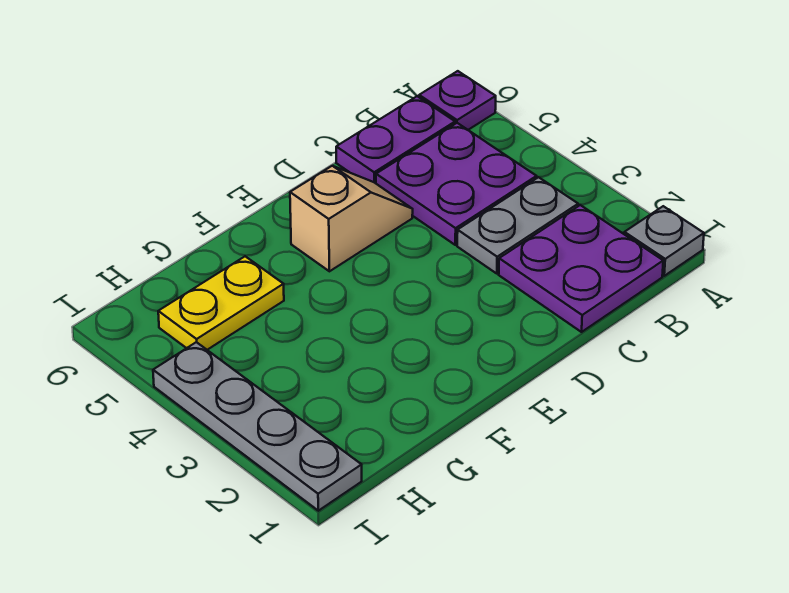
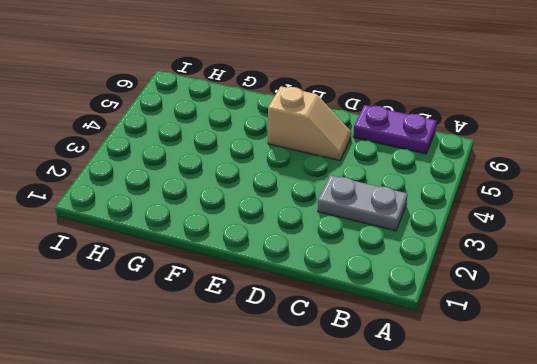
none -> grey 1x1 plate [624,206,704,276]
none -> purple 1x1 plate [419,71,496,130]

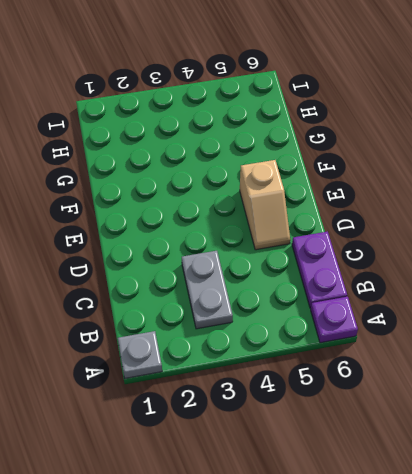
none -> purple 2x2 plate [499,205,663,332]
none -> purple 2x2 plate [376,123,537,245]

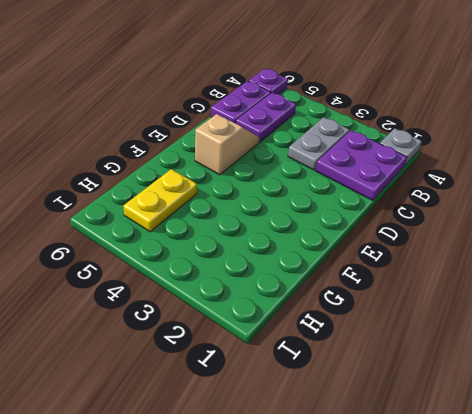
purple 1x2 plate [236,93,296,142] -> purple 2x2 plate [376,123,537,245]
none -> grey 1x4 plate [153,342,362,511]

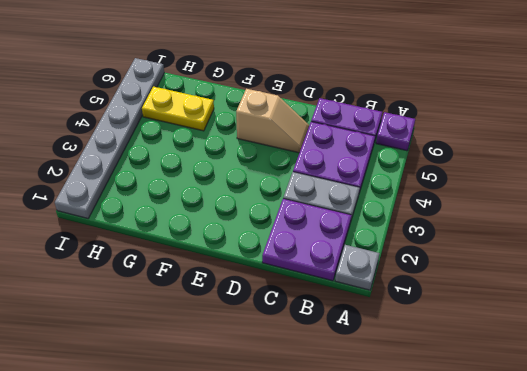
grey 1x6 plate [55,58,164,218] -> grey 1x4 plate [153,342,362,511]

